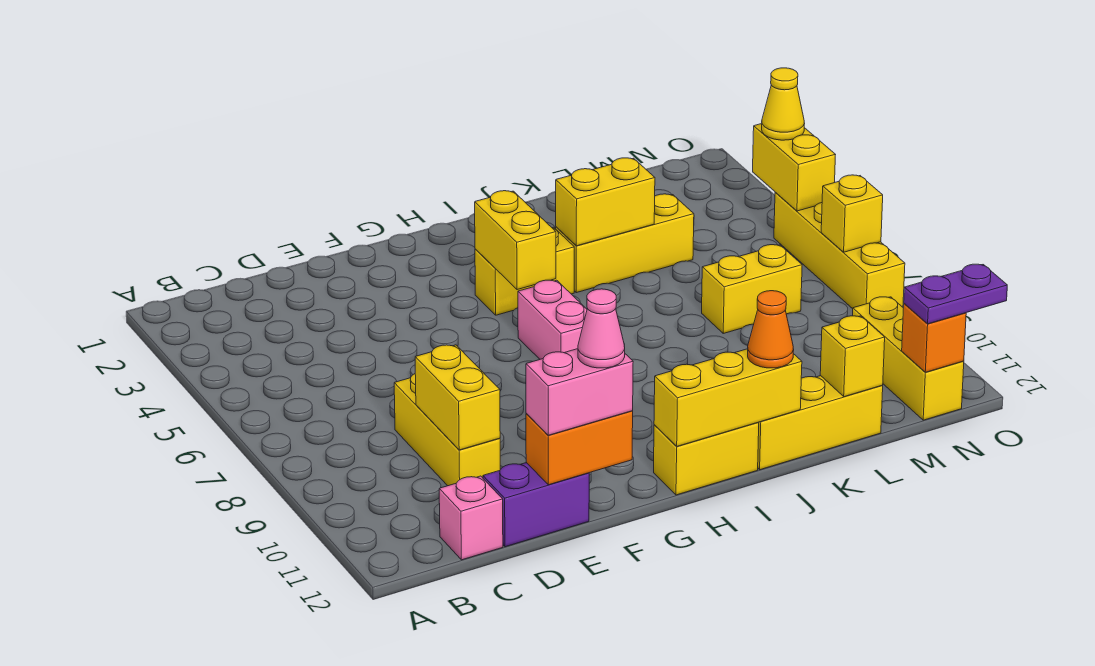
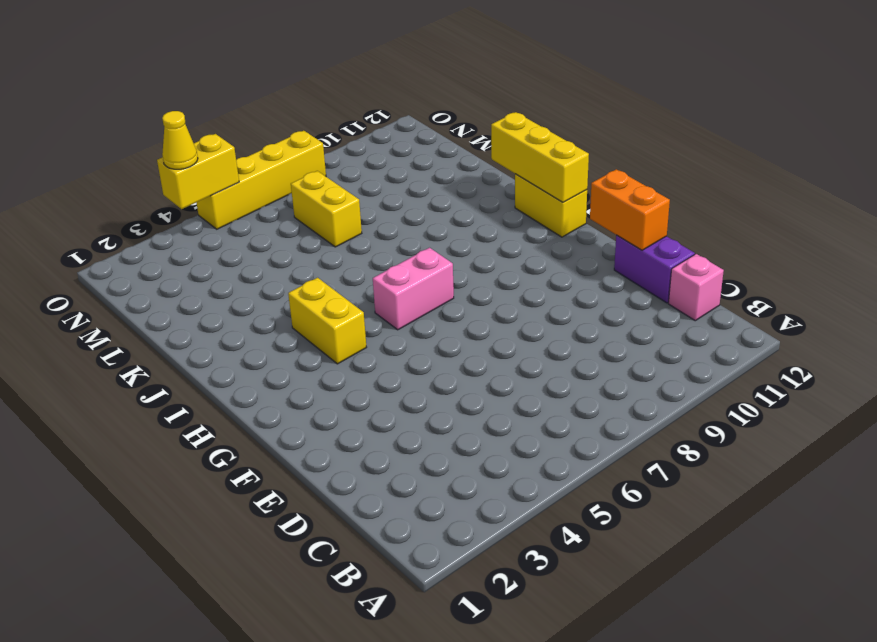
none -> yellow 1x3 brick [394,374,500,486]
none -> yellow 1x3 brick [556,194,694,293]
none -> yellow 1x3 brick [758,376,883,470]

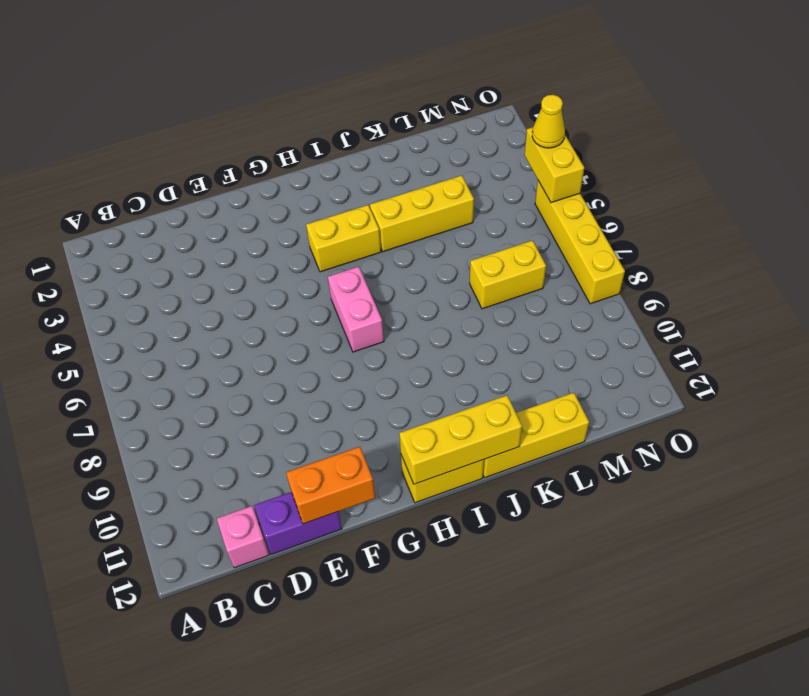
none -> yellow 1x3 brick [394,374,500,486]
none -> yellow 1x3 brick [853,297,964,420]
none -> yellow 1x2 brick [415,345,500,450]

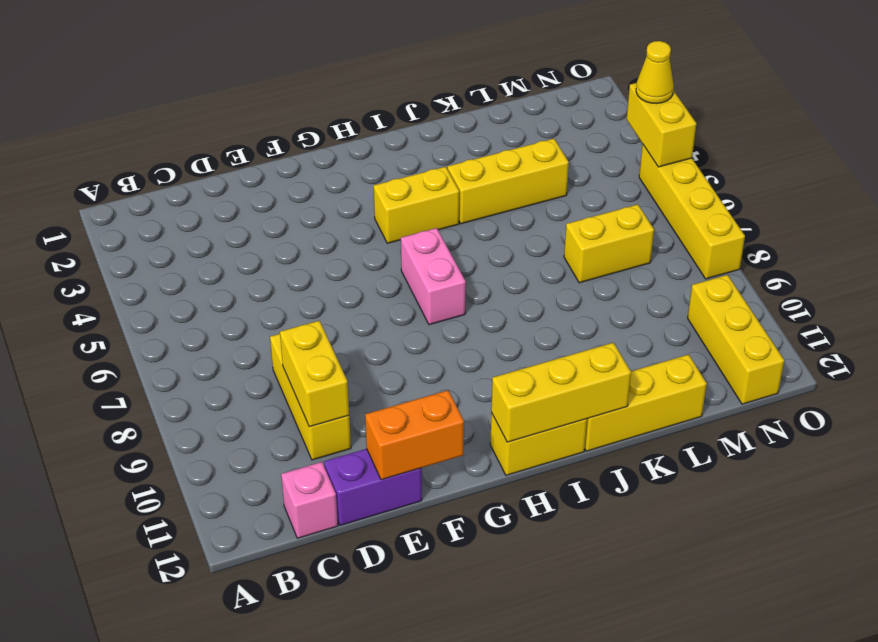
none -> yellow 1x2 brick [475,191,556,290]
none -> yellow 1x2 brick [556,158,655,246]
none -> yellow 1x1 brick [820,316,885,397]

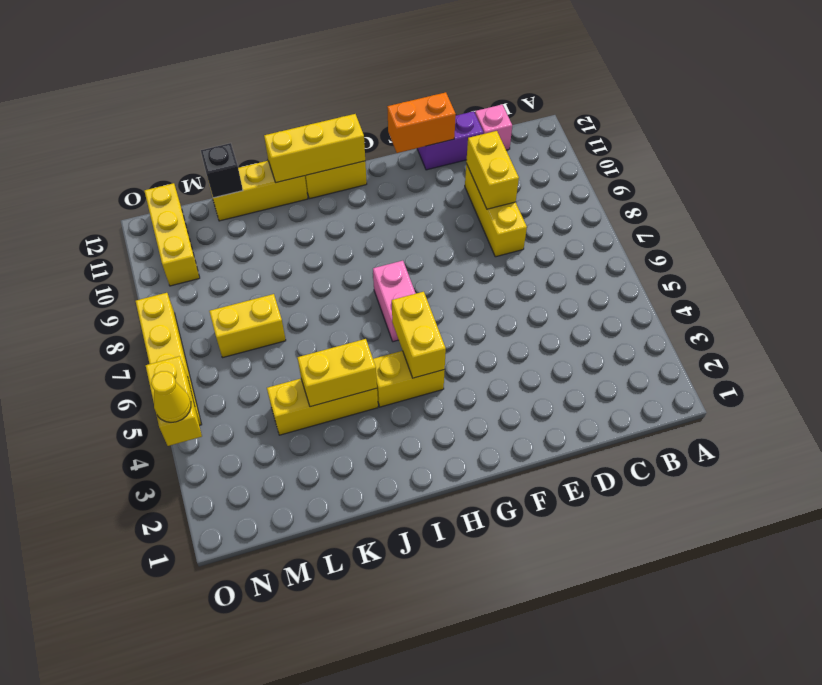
black 1x1 brick [201,143,243,198] -> yellow 1x1 brick [820,316,885,397]
none -> orange 1x1 brick [902,304,966,372]
none -> yellow 1x1 brick [821,175,883,252]
none -> pink 1x2 brick [526,349,633,435]

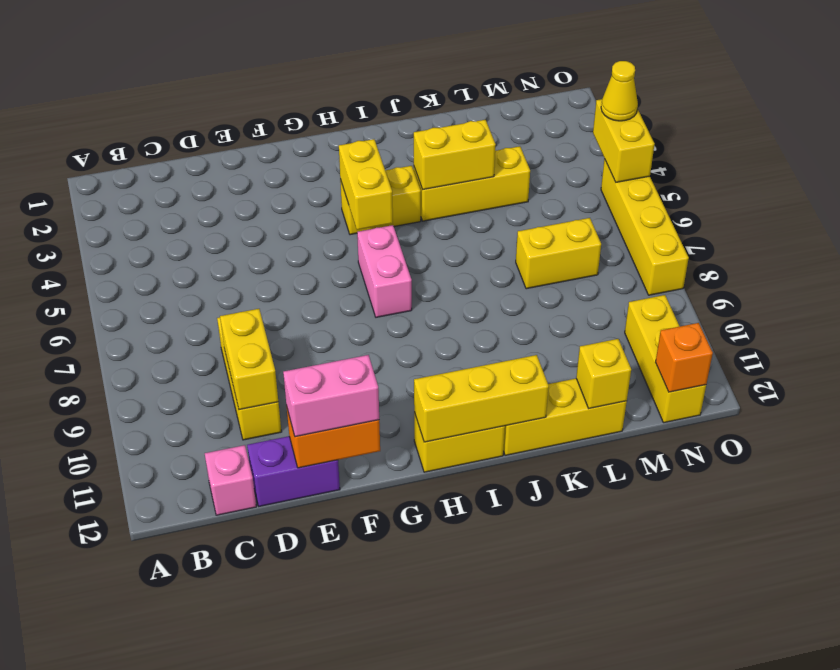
none -> yellow 1x1 brick [821,175,883,252]
none -> orange 1x1 cone [748,291,794,368]
none -> purple 1x2 plate [904,264,1007,324]

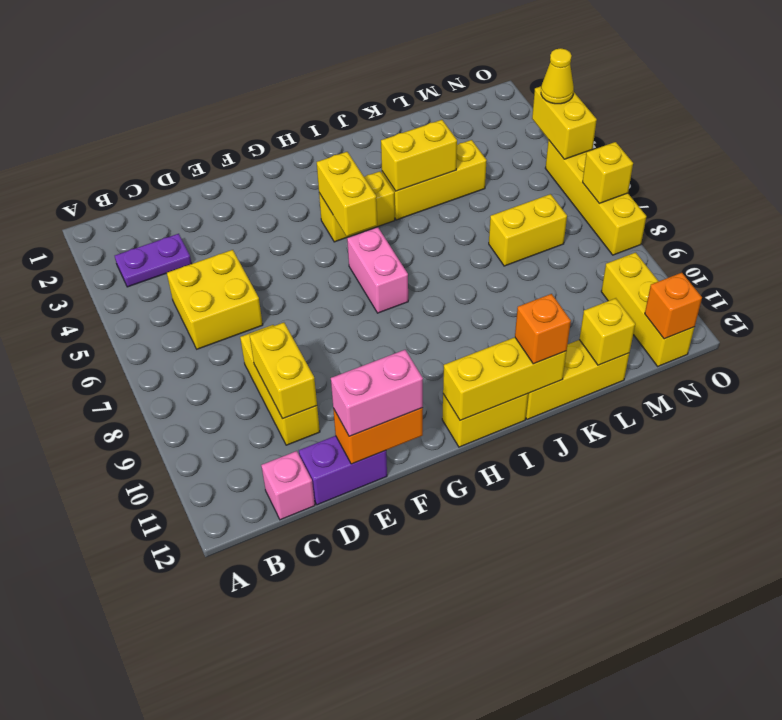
purple 1x2 plate [115,234,192,287] -> purple 1x2 plate moved to [904,264,1007,324]
yellow 2x2 brick [167,250,263,349] -> none
orange 1x1 brick [515,294,571,364] -> orange 1x1 cone [748,291,794,368]
none -> pink 1x1 cone [578,289,625,368]

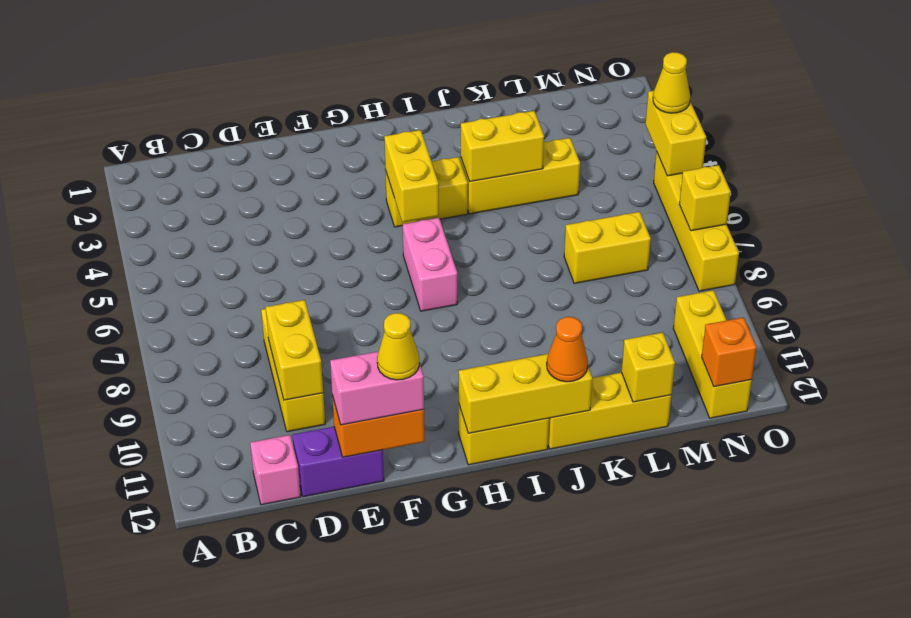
yellow 1x1 cone [377,313,419,380] -> pink 1x1 cone [578,289,625,368]
none -> purple 1x2 plate [904,264,1007,324]

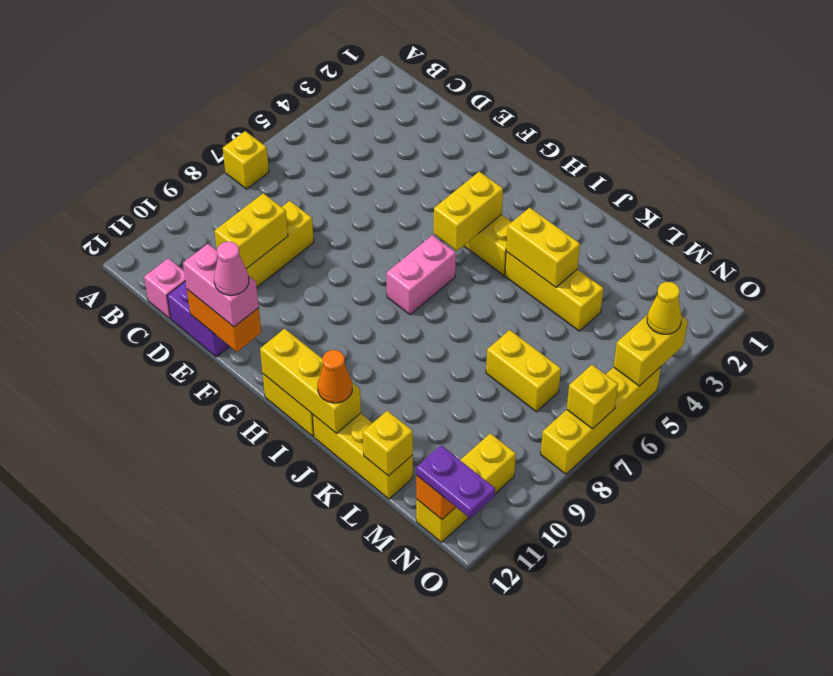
yellow 1x1 brick [223,131,269,189] -> none

